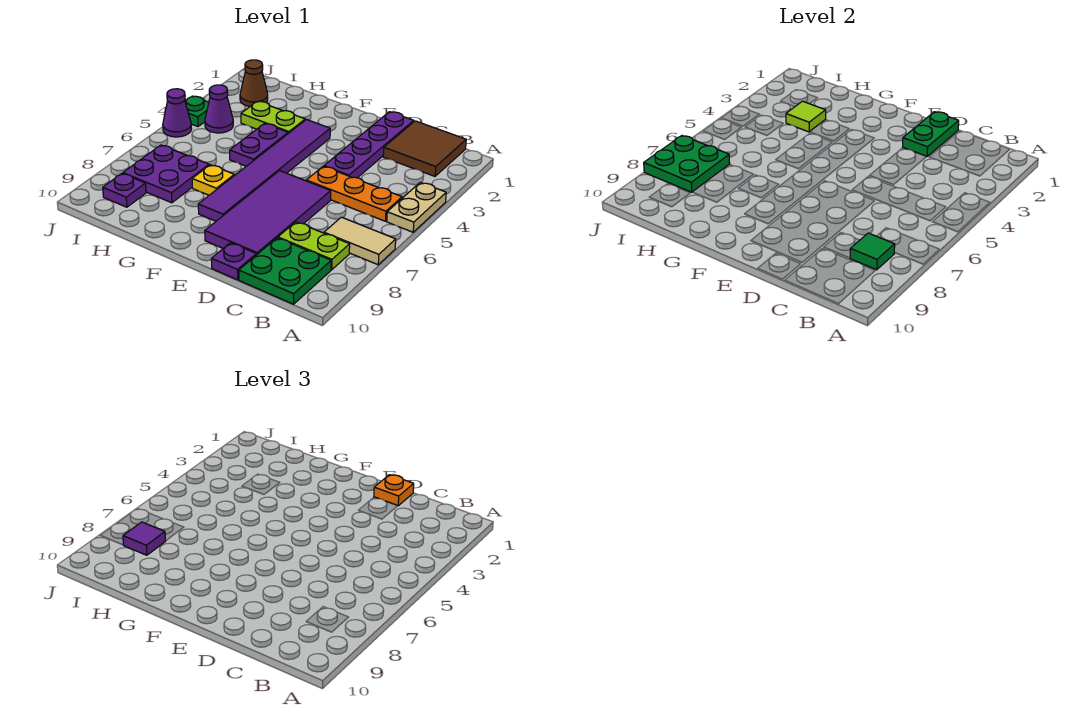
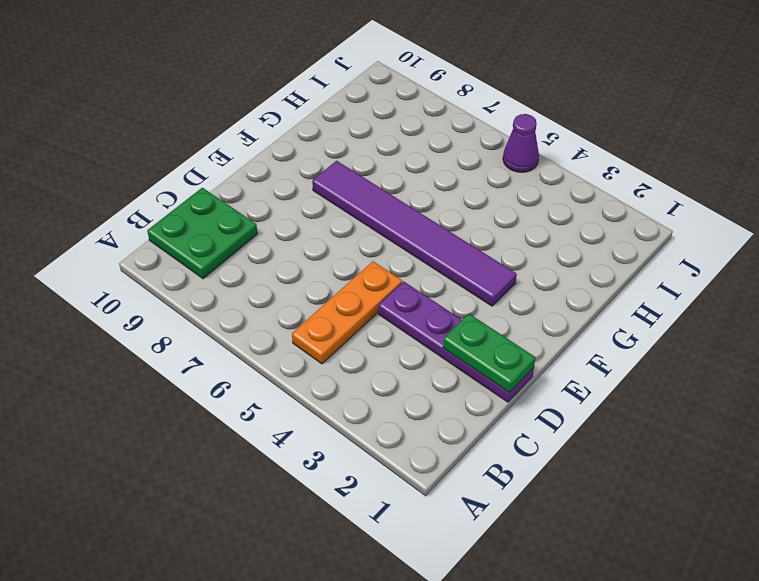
none -> tan 1x2 plate [387,182,446,232]
none -> tan 1x2 tile [324,217,396,265]
none -> brown 2x2 tile [383,121,466,176]

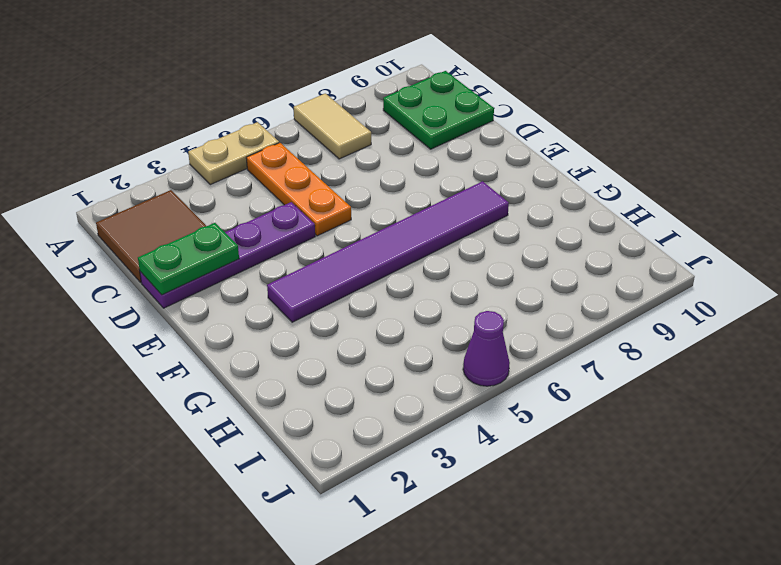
none -> lime 1x2 plate [278,222,350,270]
none -> purple 2x4 tile [205,171,331,255]
none -> purple 1x1 plate [211,243,256,280]

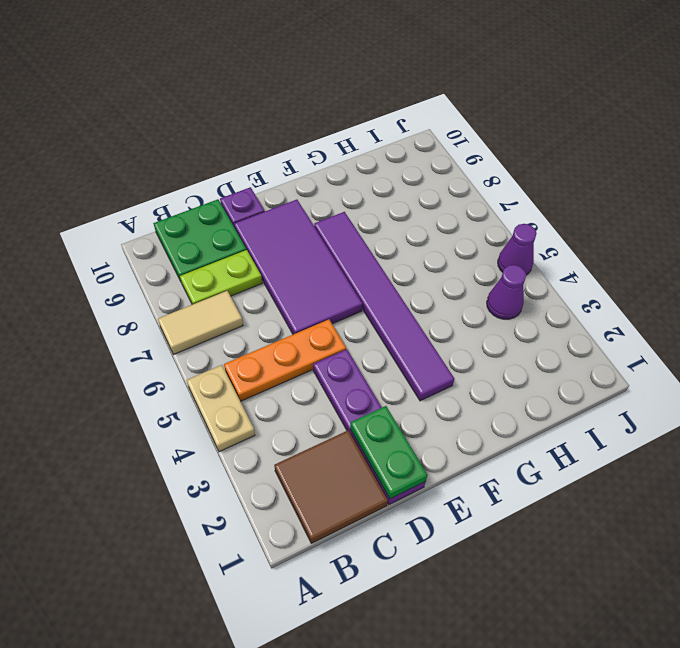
none -> lime 1x2 plate [241,101,305,133]
none -> purple 1x2 plate [230,123,288,166]
none -> yellow 1x1 plate [192,165,234,195]

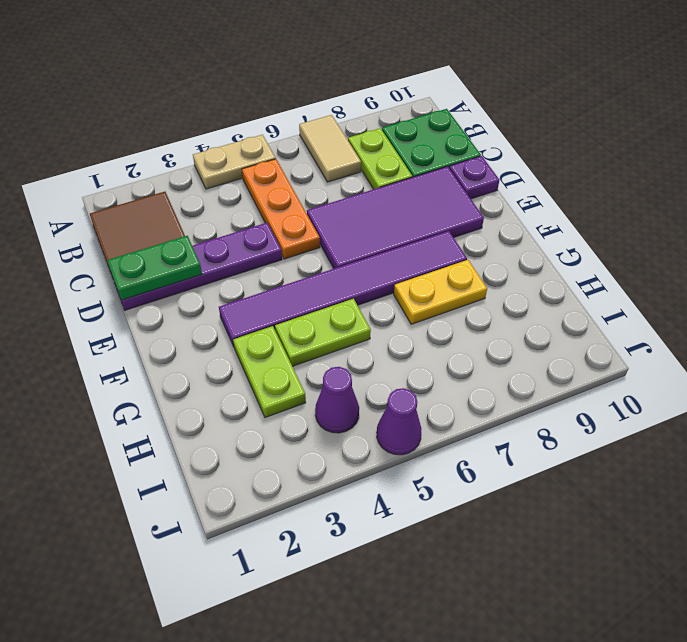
lime 1x2 plate [275,299,371,366] -> purple 1x2 plate [230,123,288,166]
yellow 1x2 plate [394,260,487,324] -> yellow 1x1 plate [192,165,234,195]
none -> purple 2x2 plate [123,145,209,203]
none -> brown 1x1 cone [240,60,268,107]
none -> purple 1x1 plate [103,174,146,207]

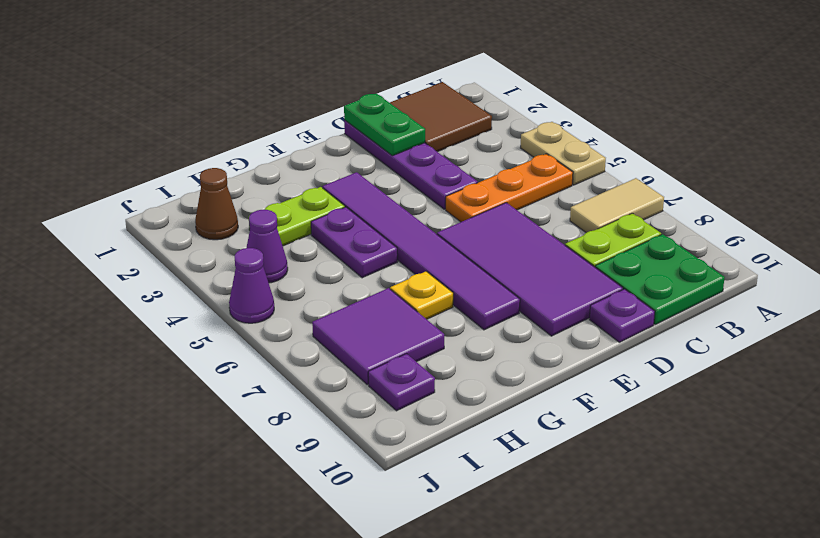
purple 2x2 tile [312,288,444,385] -> purple 2x2 plate [123,145,209,203]
none -> green 1x1 plate [185,96,209,127]
none -> green 1x1 tile [850,233,895,270]
none -> lime 1x1 tile [786,101,826,132]

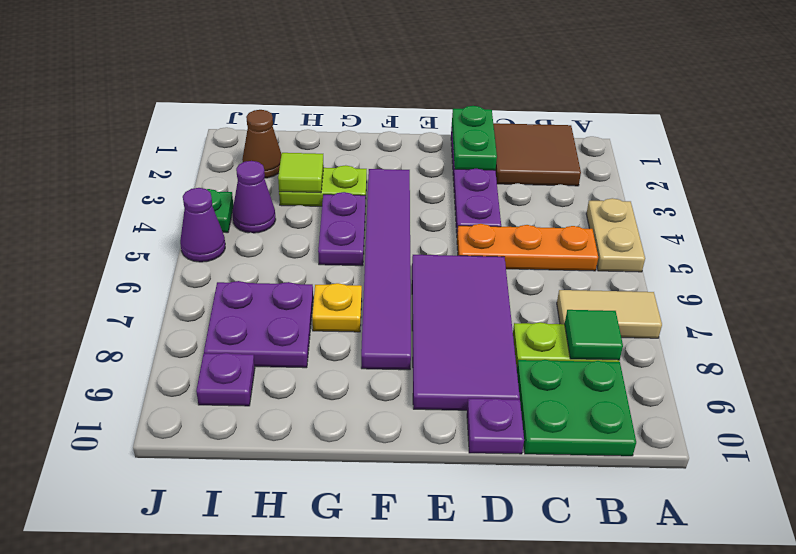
none -> green 2x2 plate [644,136,730,192]
none -> orange 1x1 plate [374,475,414,506]
none -> purple 1x1 tile [123,522,165,555]

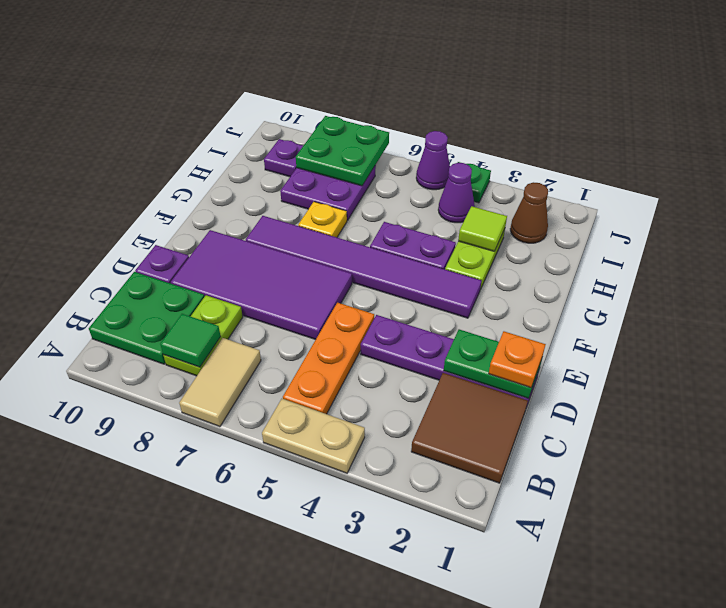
none -> purple 1x1 tile [123,522,165,555]

